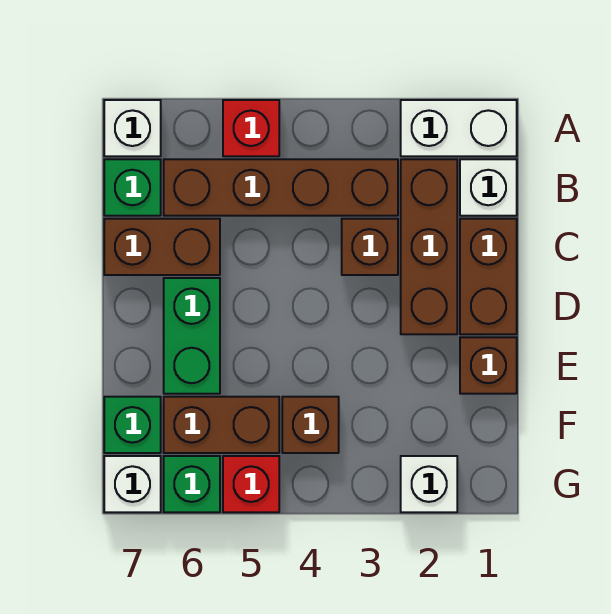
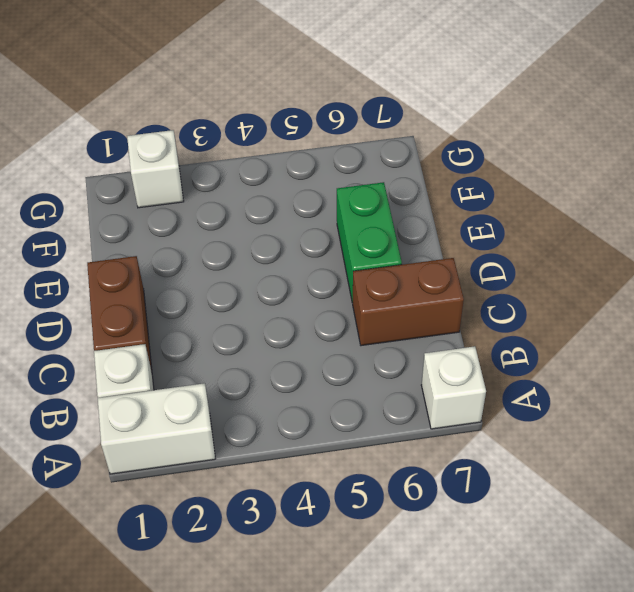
none -> red 1x1 brick [223,100,279,156]
none -> brown 1x3 brick [401,159,457,334]
none -> brown 1x4 brick [164,159,398,216]

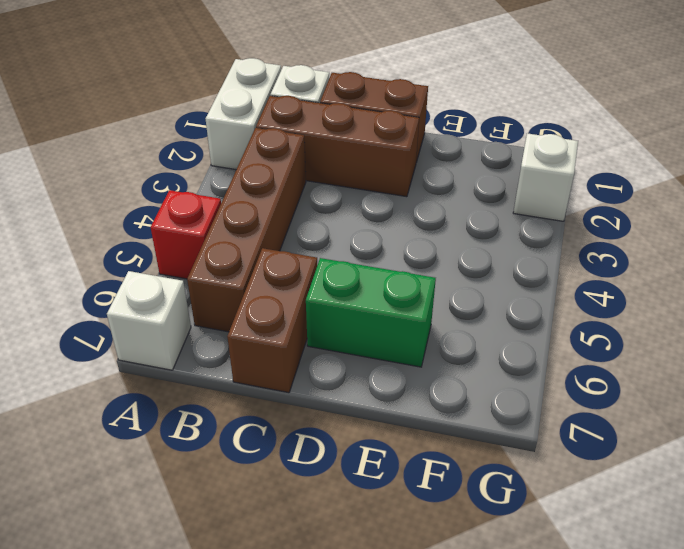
none -> green 1x1 brick [104,159,161,216]
none -> brown 1x1 brick [342,219,398,275]
none -> brown 1x1 brick [460,337,517,394]

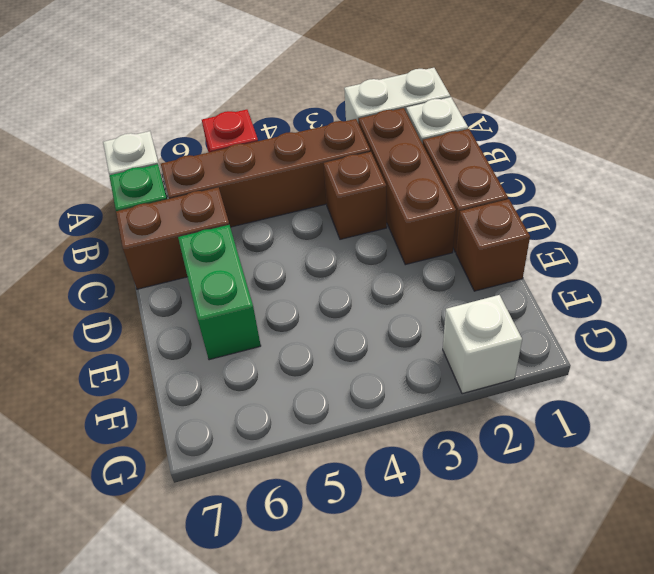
none -> brown 1x1 brick [282,397,339,453]
none -> brown 1x2 brick [164,397,279,453]
none -> green 1x1 brick [104,397,161,453]

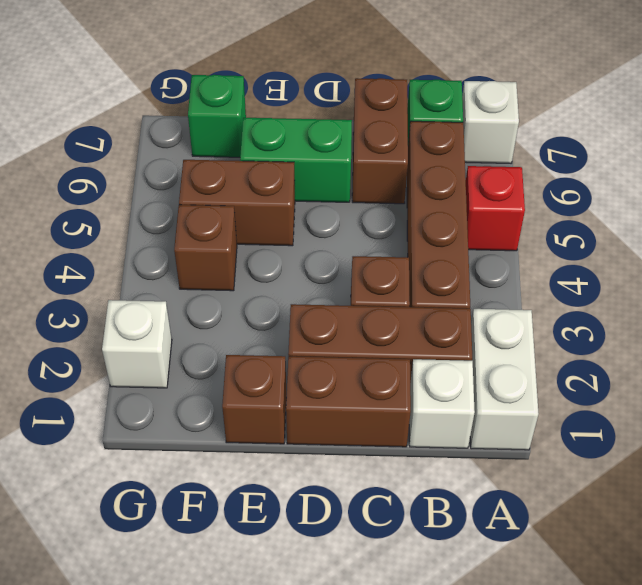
brown 1x2 brick [179,160,295,246] -> brown 1x2 brick turned to [164,397,279,453]
none -> red 1x1 brick [223,456,279,512]
none -> green 1x1 brick [164,456,220,512]
none -> white 1x1 brick [104,456,161,512]

